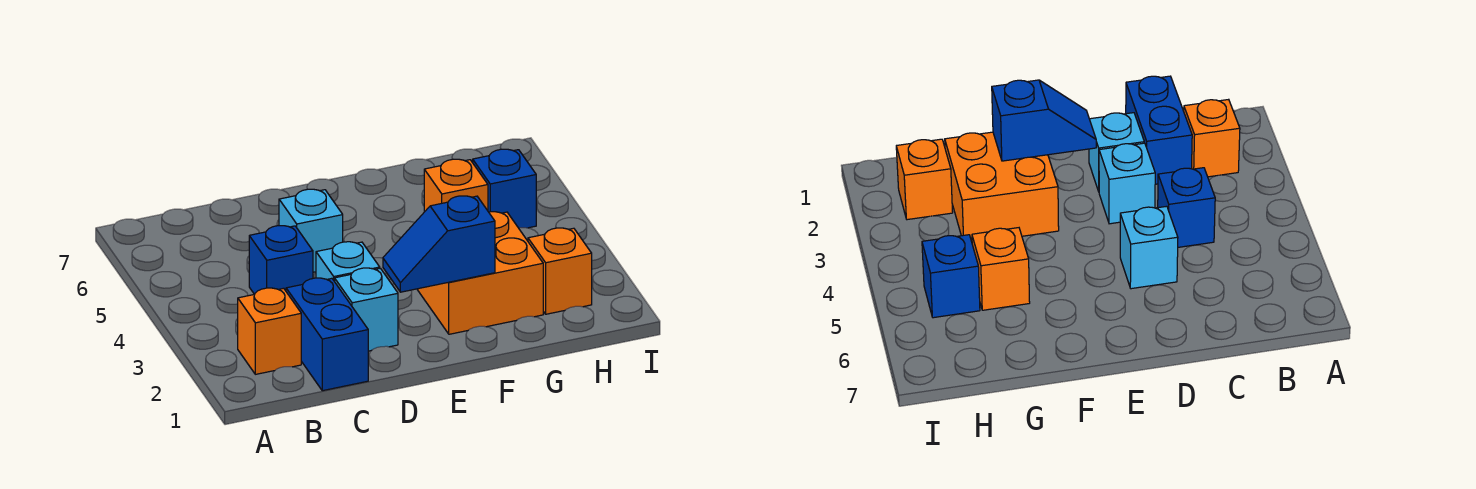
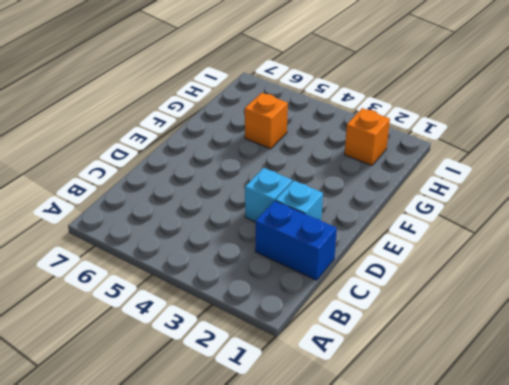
none -> orange 1x1 brick [238,288,301,374]
none -> blue 1x1 brick [249,226,313,294]

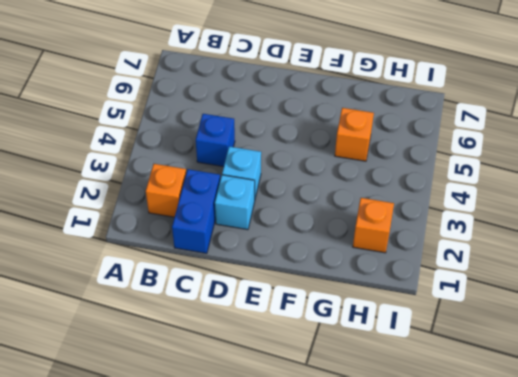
none -> cyan 1x1 brick [279,189,343,272]
none -> orange 2x2 brick [417,212,543,334]

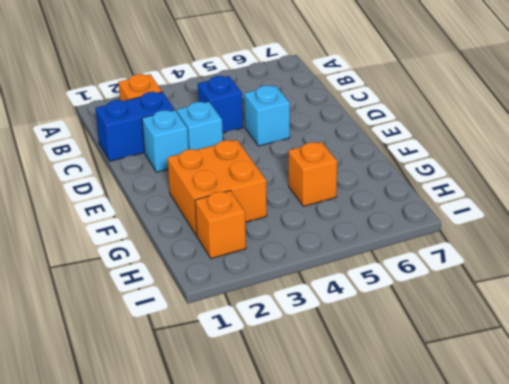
none -> blue 1x1 brick [473,149,536,228]
none -> blue 1x2 slope [383,196,495,292]

